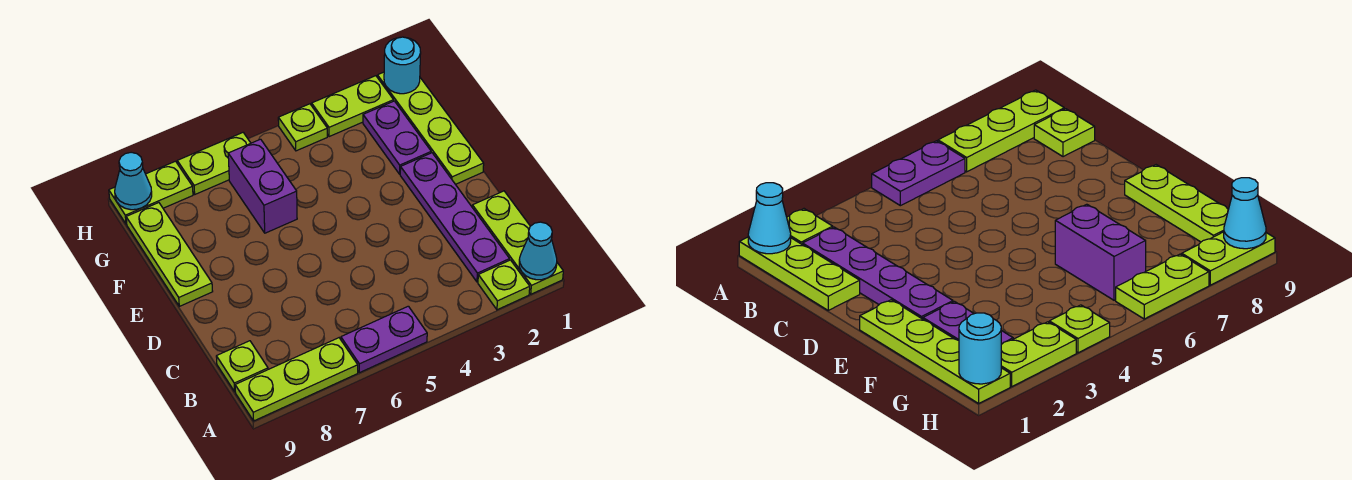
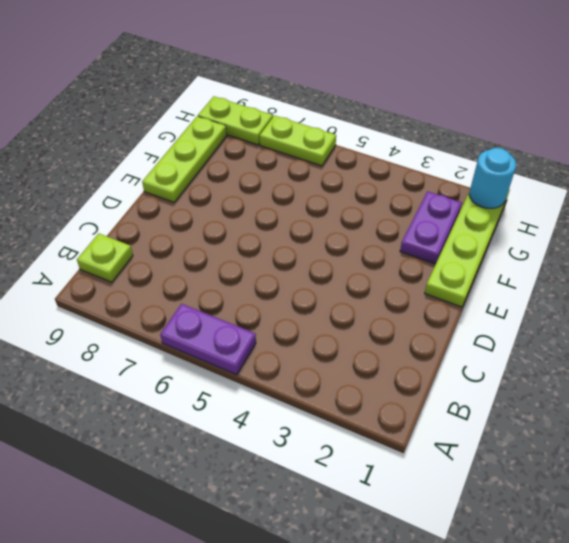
none -> lime 1x3 plate [472,191,563,294]
none -> lime 1x1 plate [478,260,530,310]
none -> lime 1x3 plate [235,338,358,421]

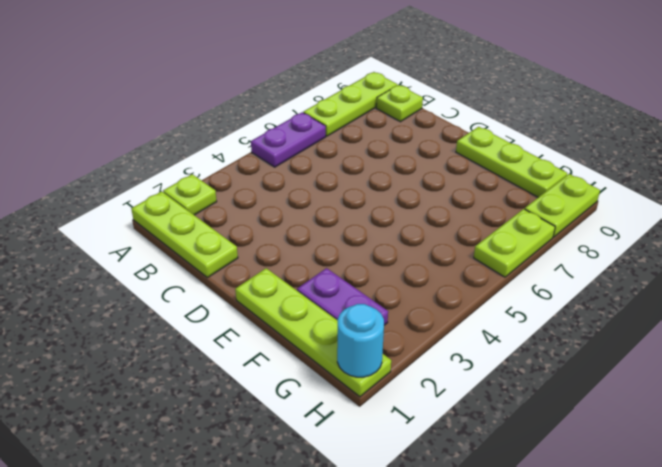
none -> purple 1x4 plate [400,153,510,282]
none -> purple 1x2 brick [228,139,297,233]
none -> lime 1x2 plate [312,76,394,137]

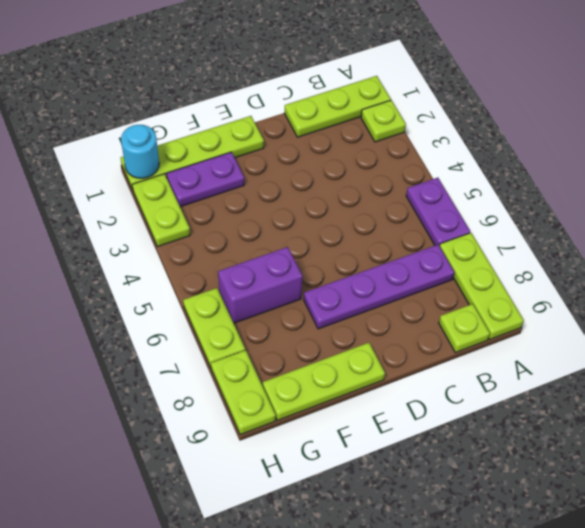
purple 1x4 plate [304,245,454,329] -> purple 1x4 plate moved to [400,153,510,282]
none -> lime 1x1 plate [278,104,327,151]
none -> cyan 1x1 cone [519,222,557,280]
none -> cyan 1x1 cone [115,152,152,210]

